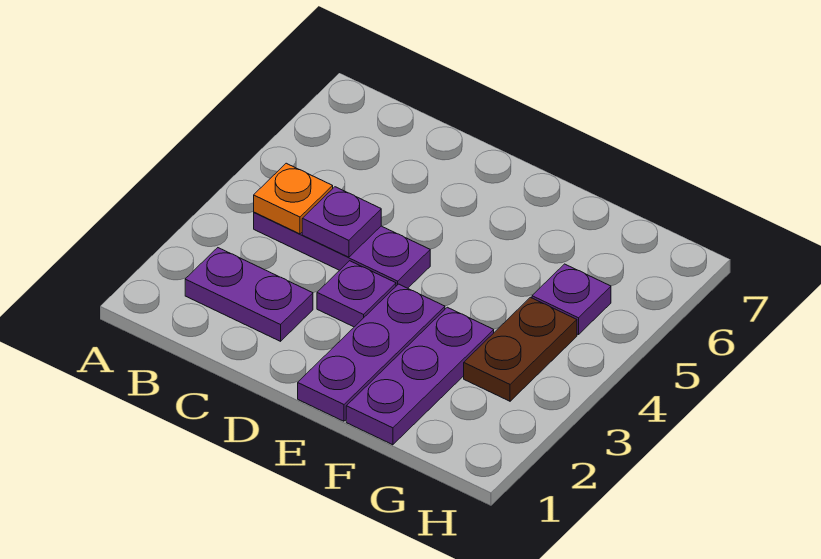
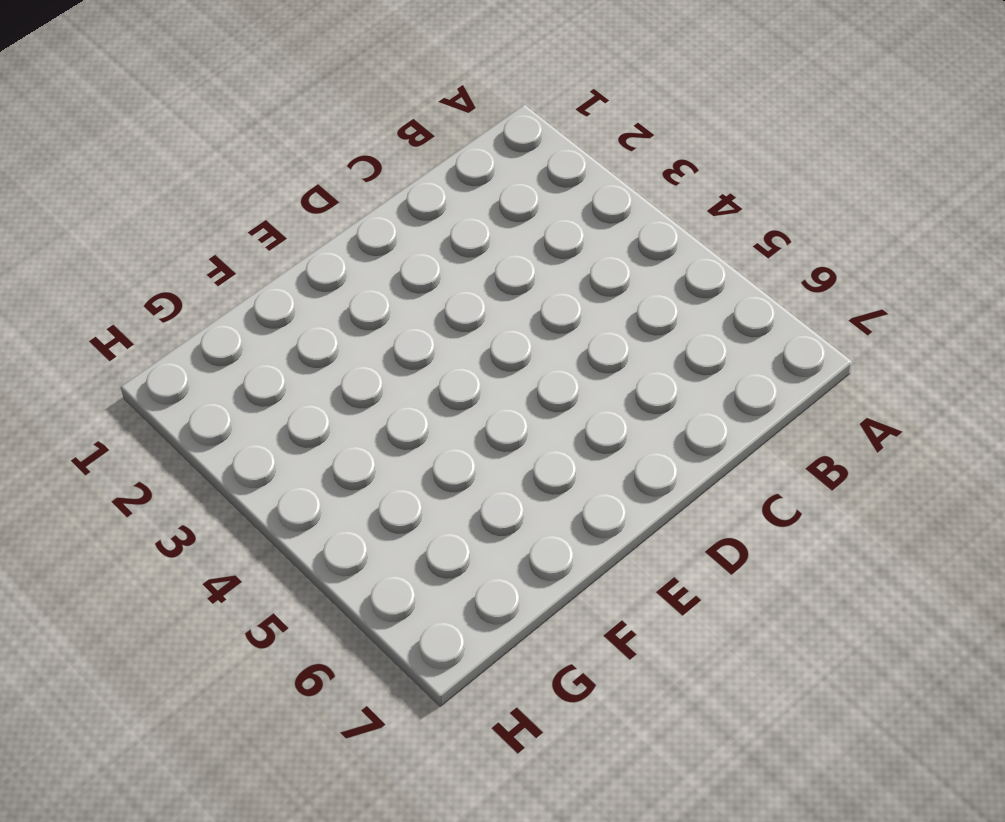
none -> purple 1x2 plate [185,248,313,341]
none -> purple 1x3 plate [254,212,430,288]

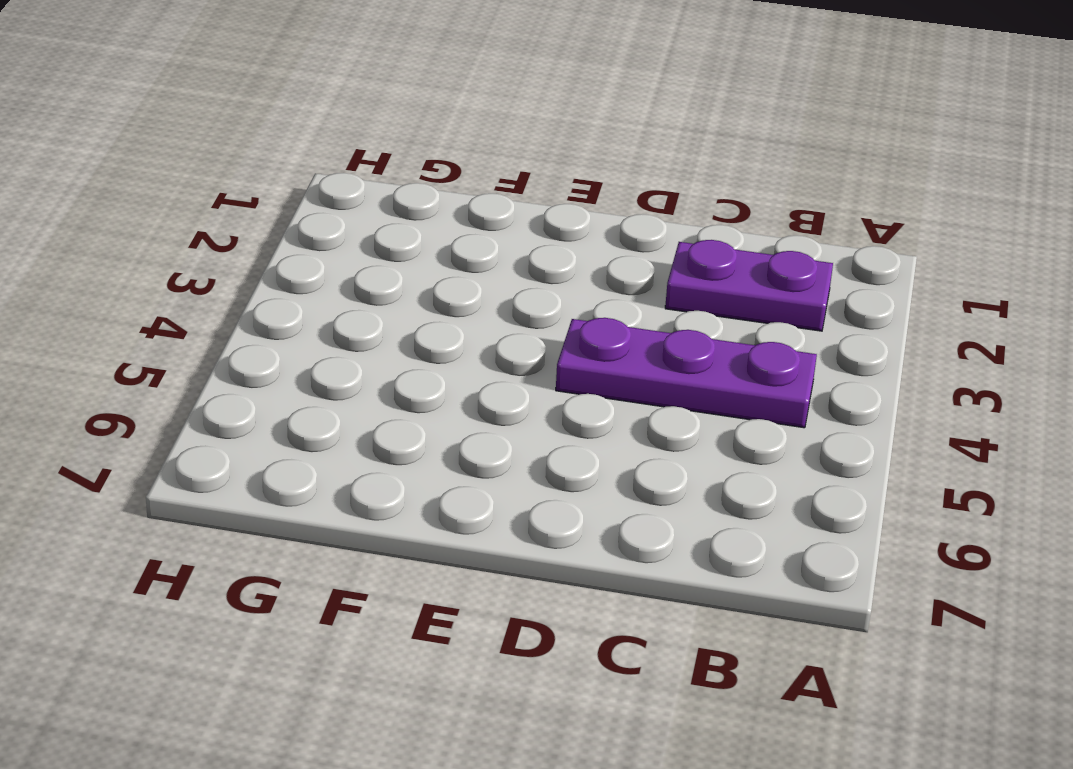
none -> purple 1x1 plate [317,261,396,327]
none -> purple 1x3 plate [298,284,445,421]

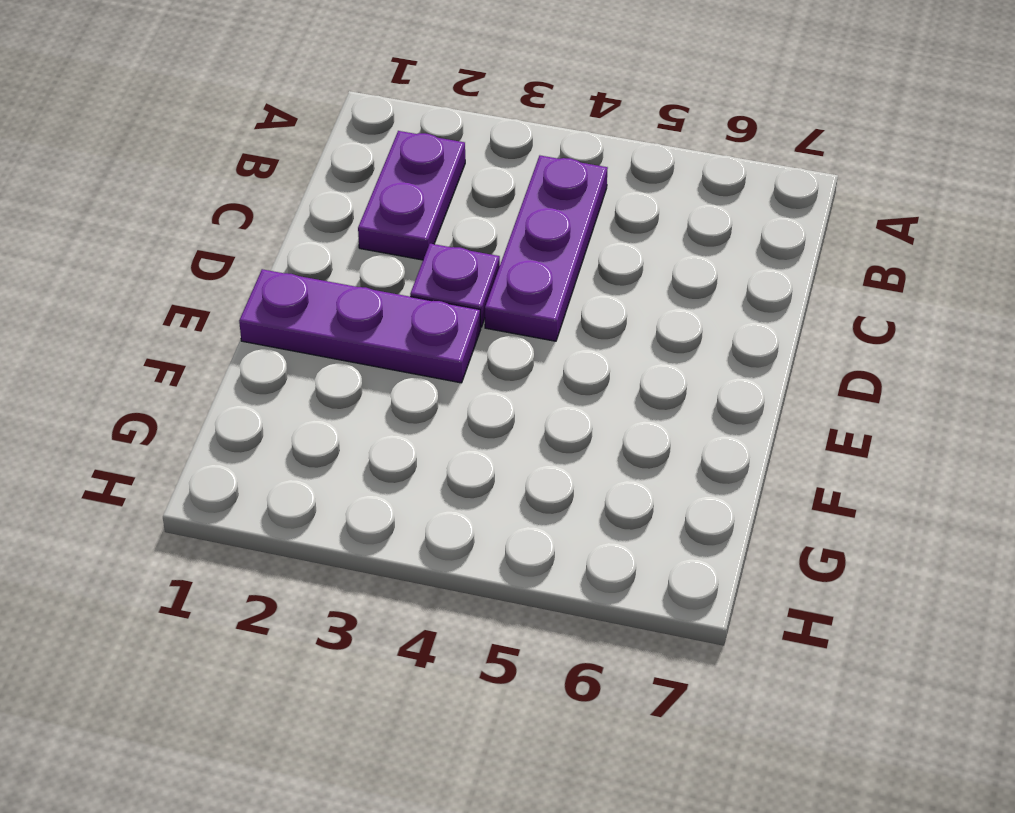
none -> purple 1x3 plate [346,307,494,445]
none -> brown 1x2 plate [464,297,577,401]

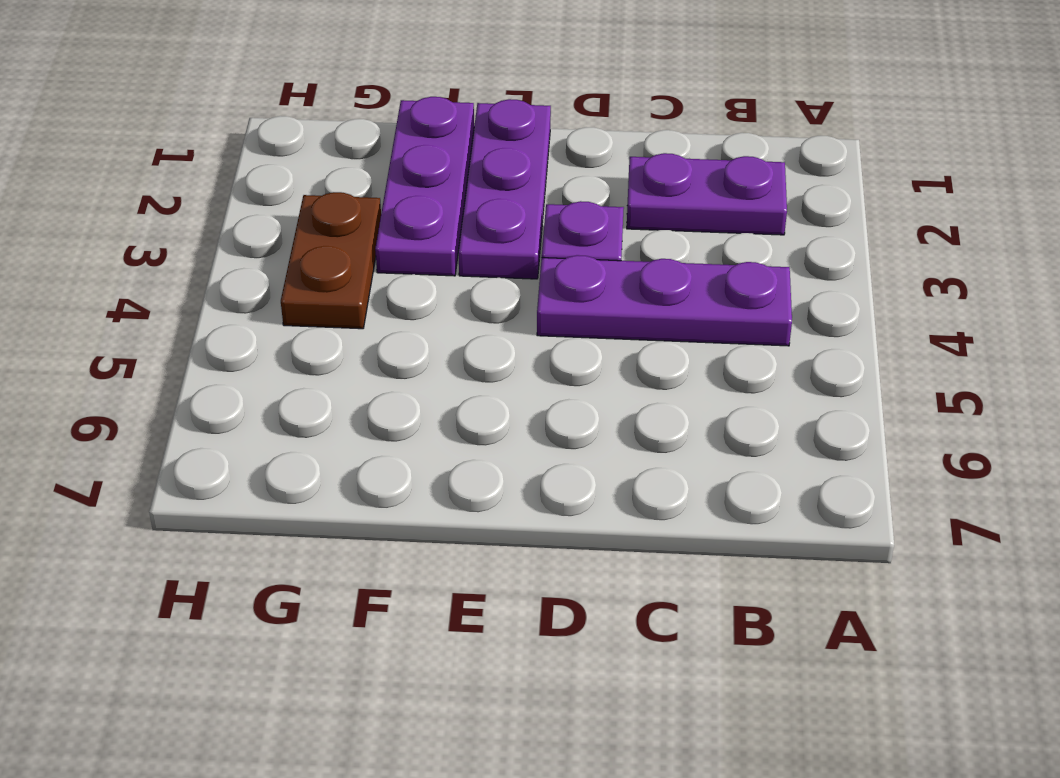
none -> purple 1x1 plate [532,264,611,335]
none -> orange 1x1 plate [254,163,333,234]

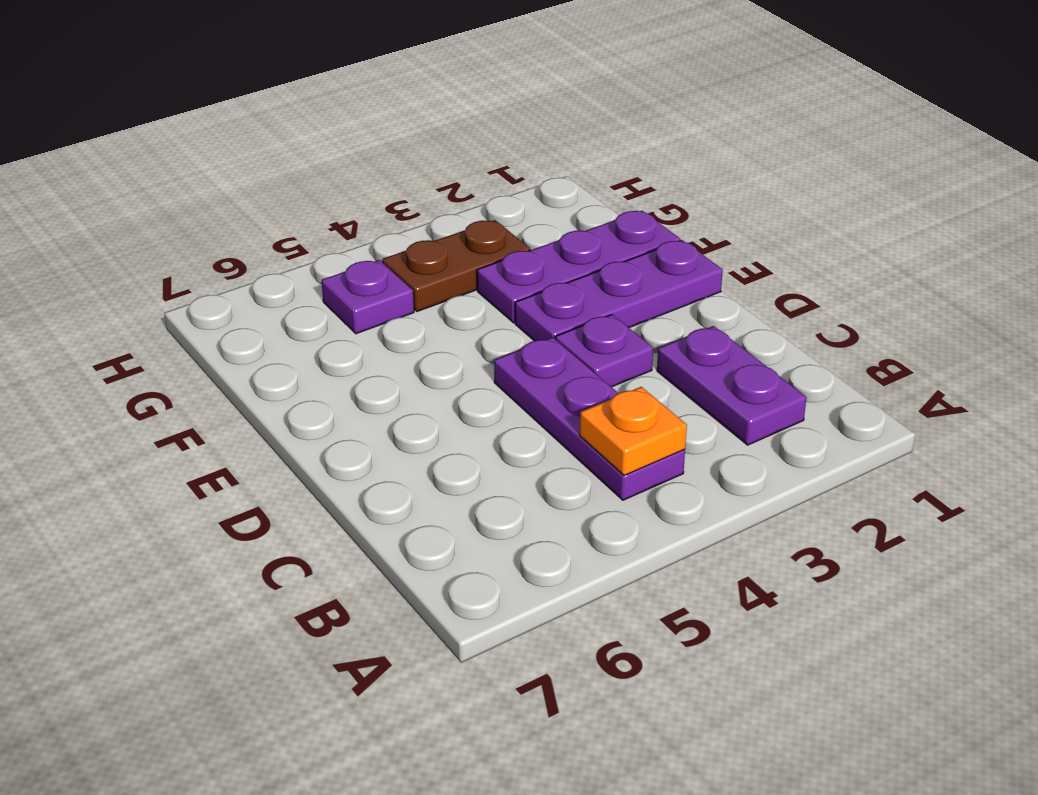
none -> purple 1x1 plate [302,187,381,257]

